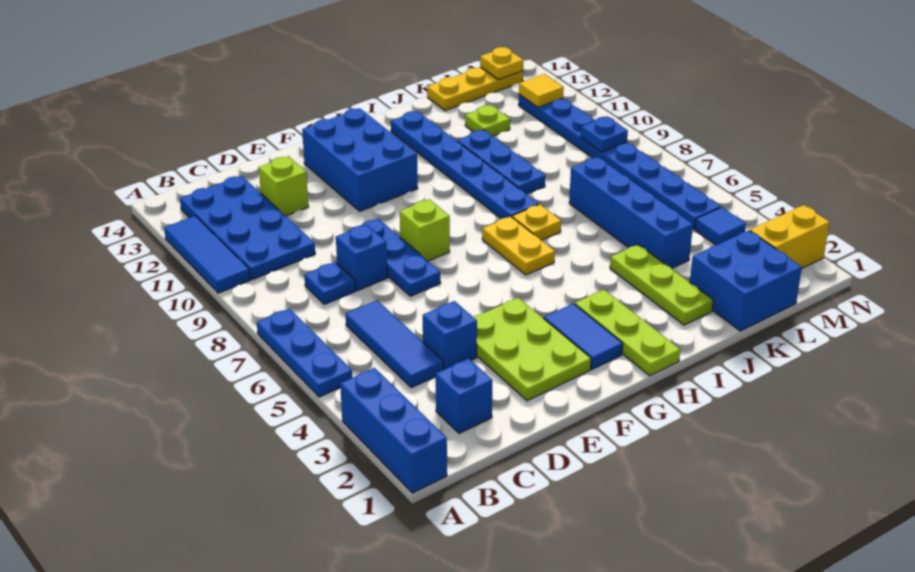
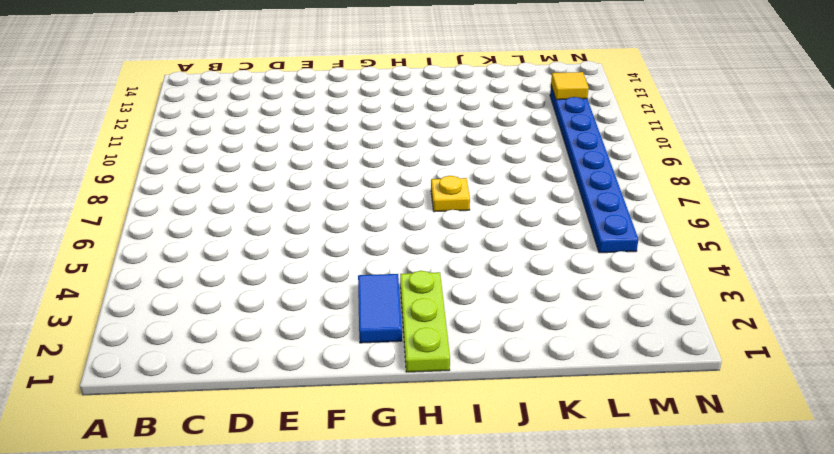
none -> blue 1x3 brick [340,368,447,493]
none -> blue 1x3 plate [257,309,352,397]
none -> blue 1x3 tile [164,216,250,293]
none -> blue 2x4 plate [180,176,315,280]

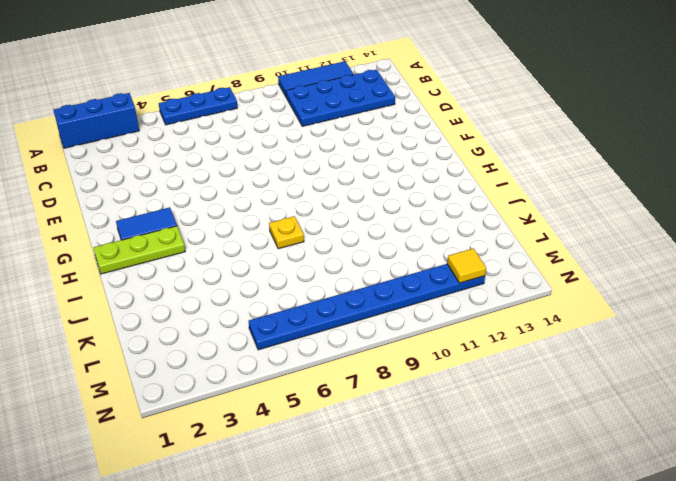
none -> blue 1x1 brick [436,359,493,434]
none -> blue 1x3 tile [346,300,444,388]
none -> blue 1x1 plate [304,262,355,304]
none -> blue 1x1 brick [423,301,477,369]

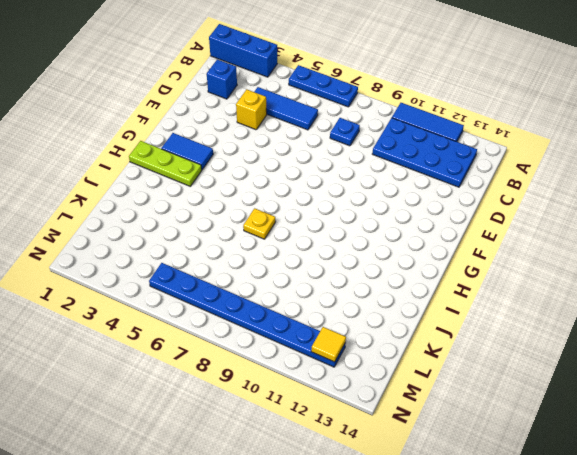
yellow 1x1 brick [236,89,267,130] -> blue 1x1 brick [423,301,477,369]
none -> blue 1x1 brick [336,224,388,291]
none -> lime 1x1 brick [259,156,309,216]
none -> lime 2x3 plate [474,298,591,401]
none -> blue 1x3 plate [349,219,441,296]

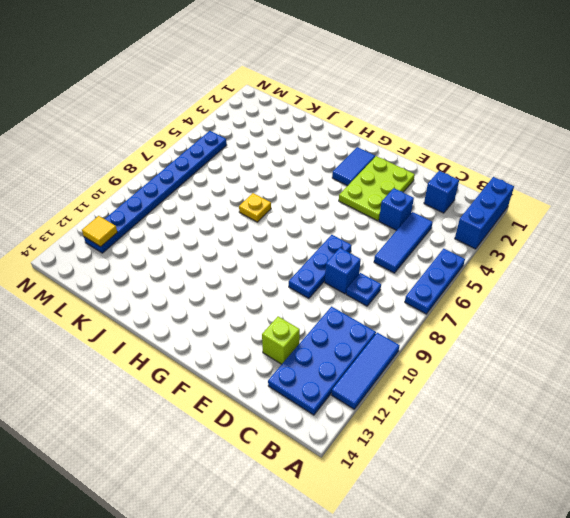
none -> lime 1x1 brick [400,199,450,261]
none -> blue 2x3 brick [302,108,418,211]
none -> lime 1x3 plate [575,290,680,376]
none -> yellow 1x2 plate [482,216,555,275]

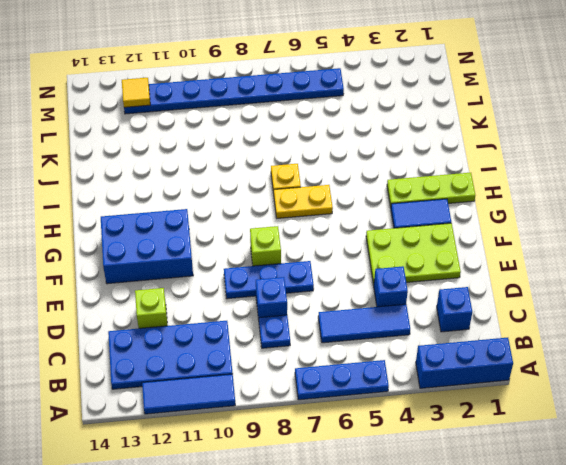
none -> blue 1x6 plate [391,111,539,219]
none -> lime 1x3 plate [610,244,713,325]
none -> blue 1x3 plate [457,130,545,194]
none -> blue 2x2 brick [690,230,802,331]

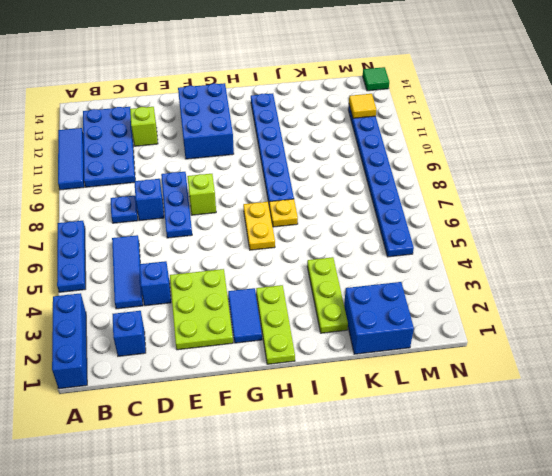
green 1x1 tile [363,67,389,91] -> none
none -> blue 1x3 plate [457,130,545,194]
none -> blue 1x4 brick [569,157,693,268]
none -> lime 1x1 plate [465,105,510,136]
none -> yellow 1x3 plate [427,67,523,111]

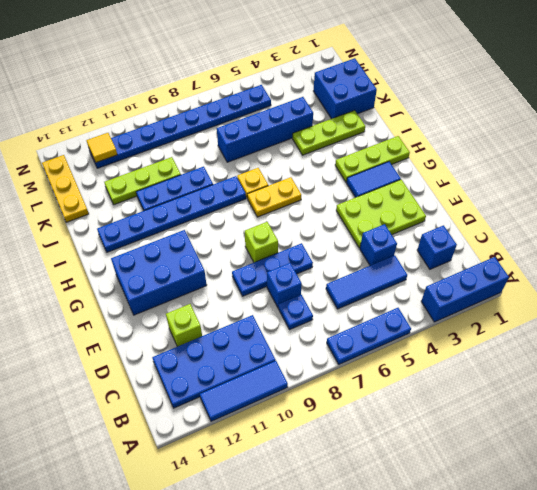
lime 1x3 plate [104,157,181,205] -> lime 1x1 plate [465,105,510,136]
none -> yellow 1x2 brick [750,205,830,268]
none -> blue 1x1 tile [695,207,746,245]
none -> blue 1x1 plate [581,116,628,152]
none -> yellow 1x1 plate [480,47,523,80]

